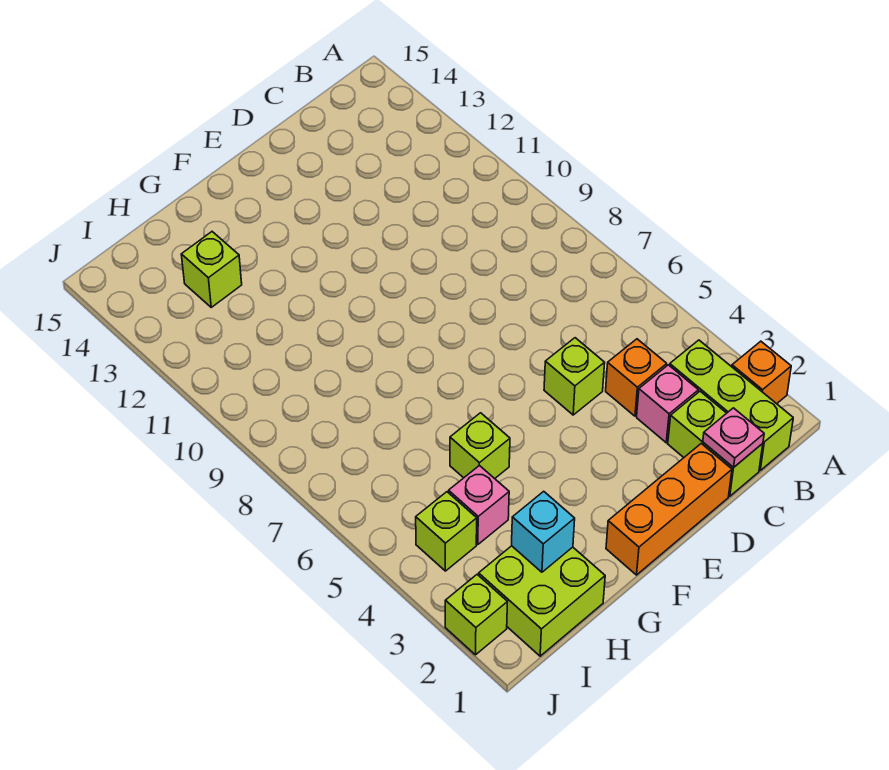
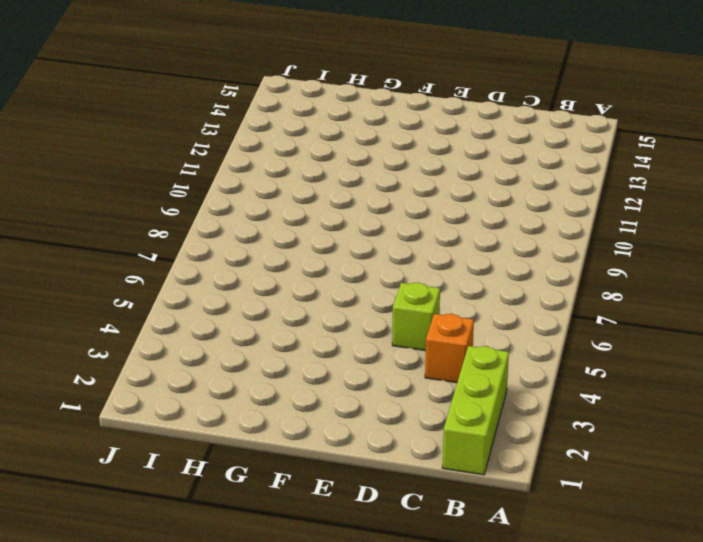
none -> orange 1x1 brick [732,341,791,404]
none -> lime 1x2 brick [668,391,763,496]
none -> pink 1x1 brick [637,365,698,443]

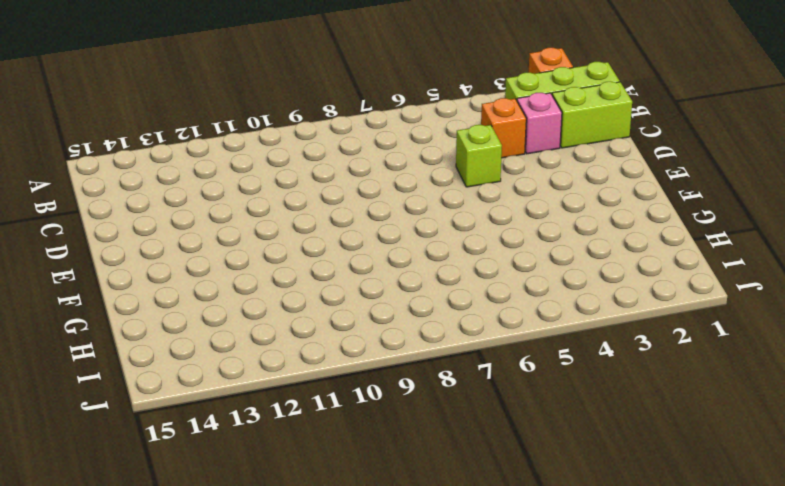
none -> orange 1x3 brick [606,444,732,575]
none -> lime 1x1 brick [450,413,510,479]
none -> lime 2x2 brick [479,546,605,656]

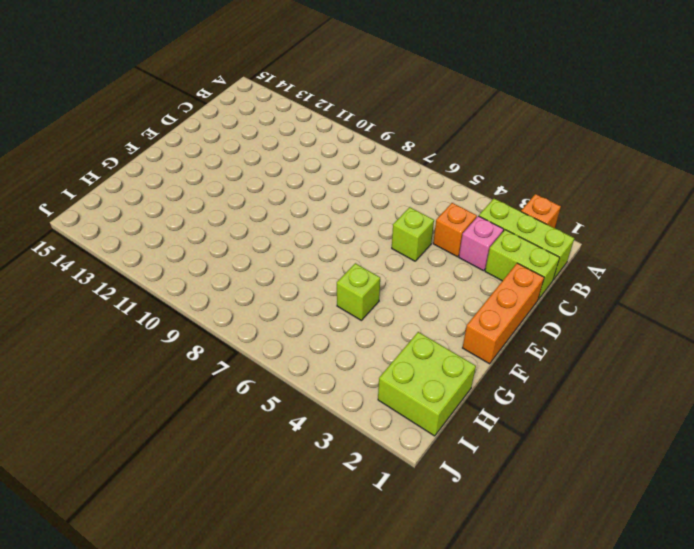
none -> pink 1x1 brick [449,465,509,545]
none -> lime 1x1 brick [181,232,242,307]
none -> lime 1x1 brick [416,492,477,571]

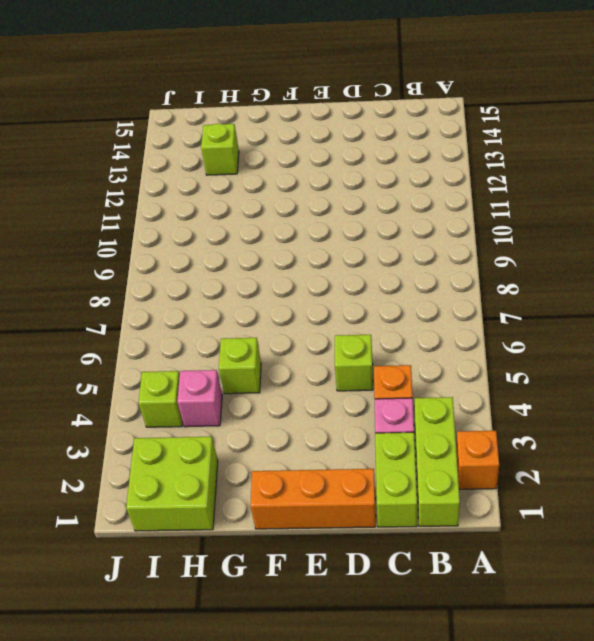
none -> lime 1x1 brick [445,575,507,655]
none -> pink 1x1 plate [703,408,764,468]
none -> cyan 1x1 brick [512,491,575,572]

